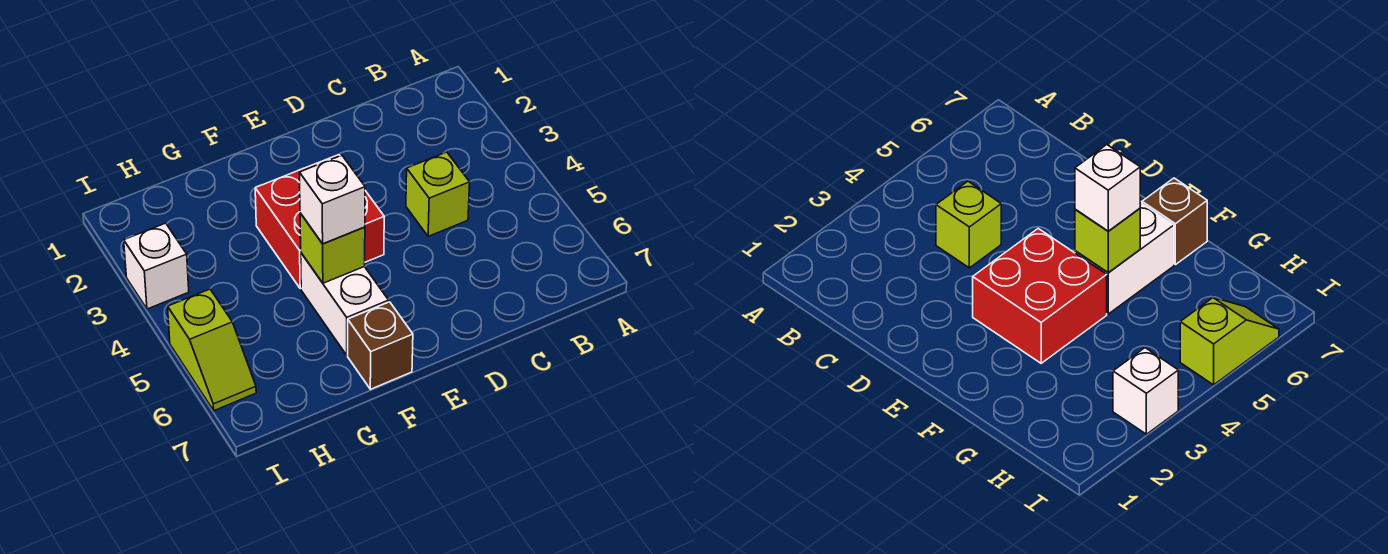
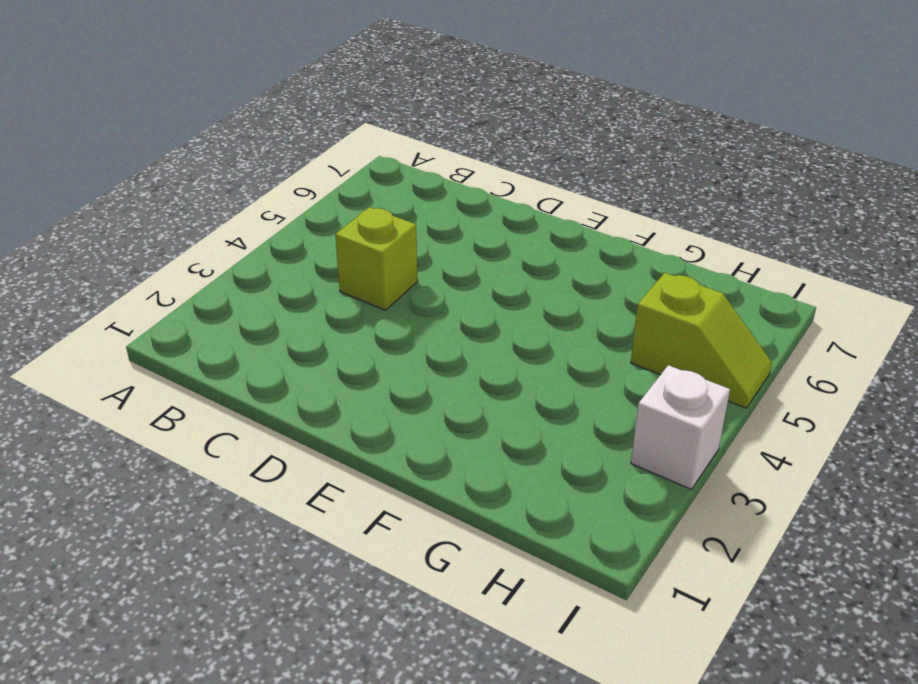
lime 1x2 slope [631,273,772,408] -> lime 1x2 slope turned to [168,289,256,411]
none -> red 2x2 brick [255,155,384,289]
none -> white 1x2 brick [301,253,389,355]

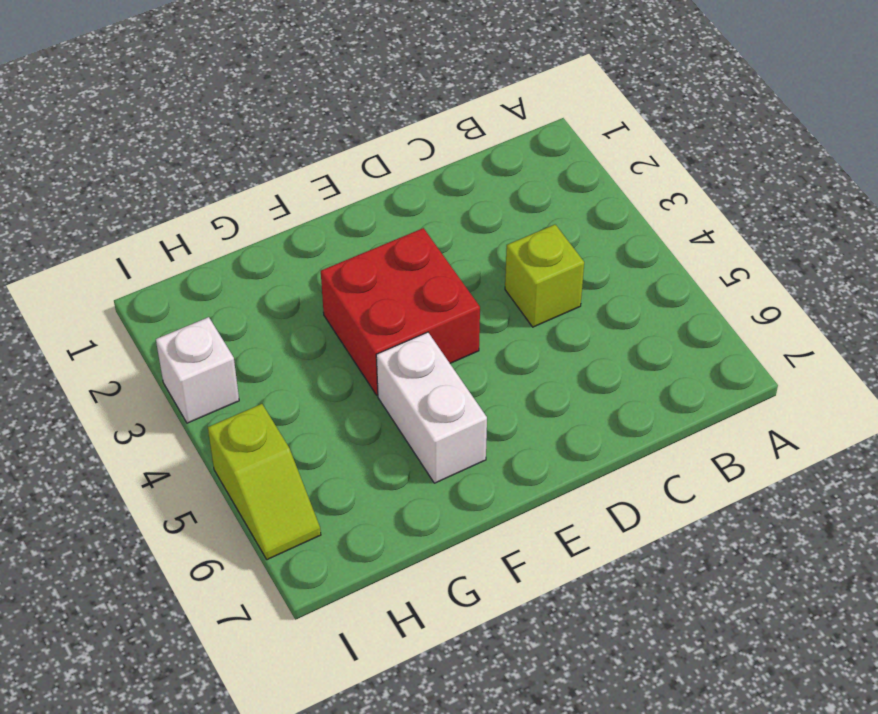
none -> brown 1x1 brick [348,302,413,389]
none -> lime 1x1 brick [300,213,365,283]

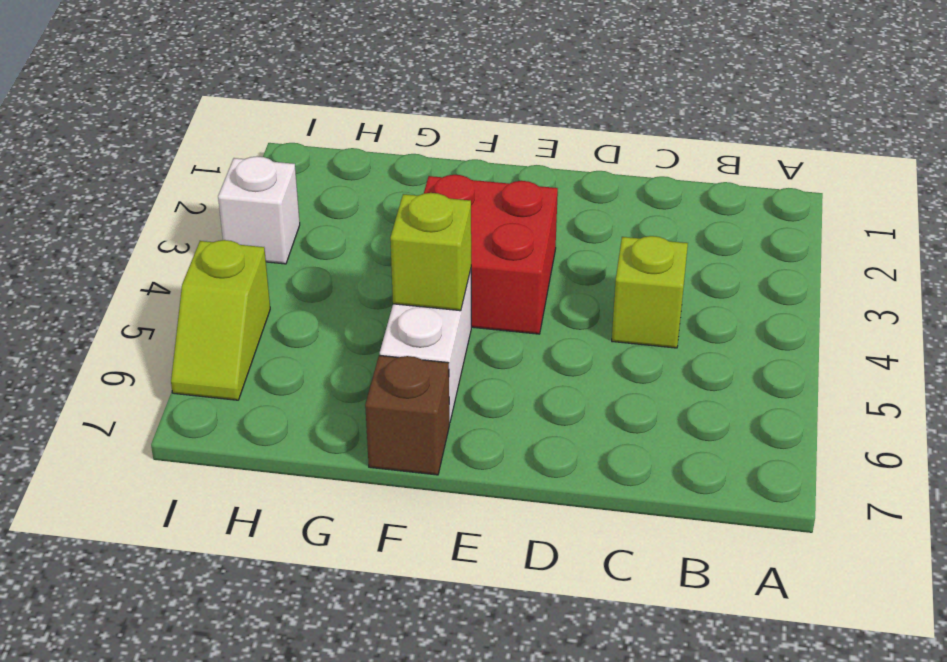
none -> white 1x1 brick [299,155,365,244]

